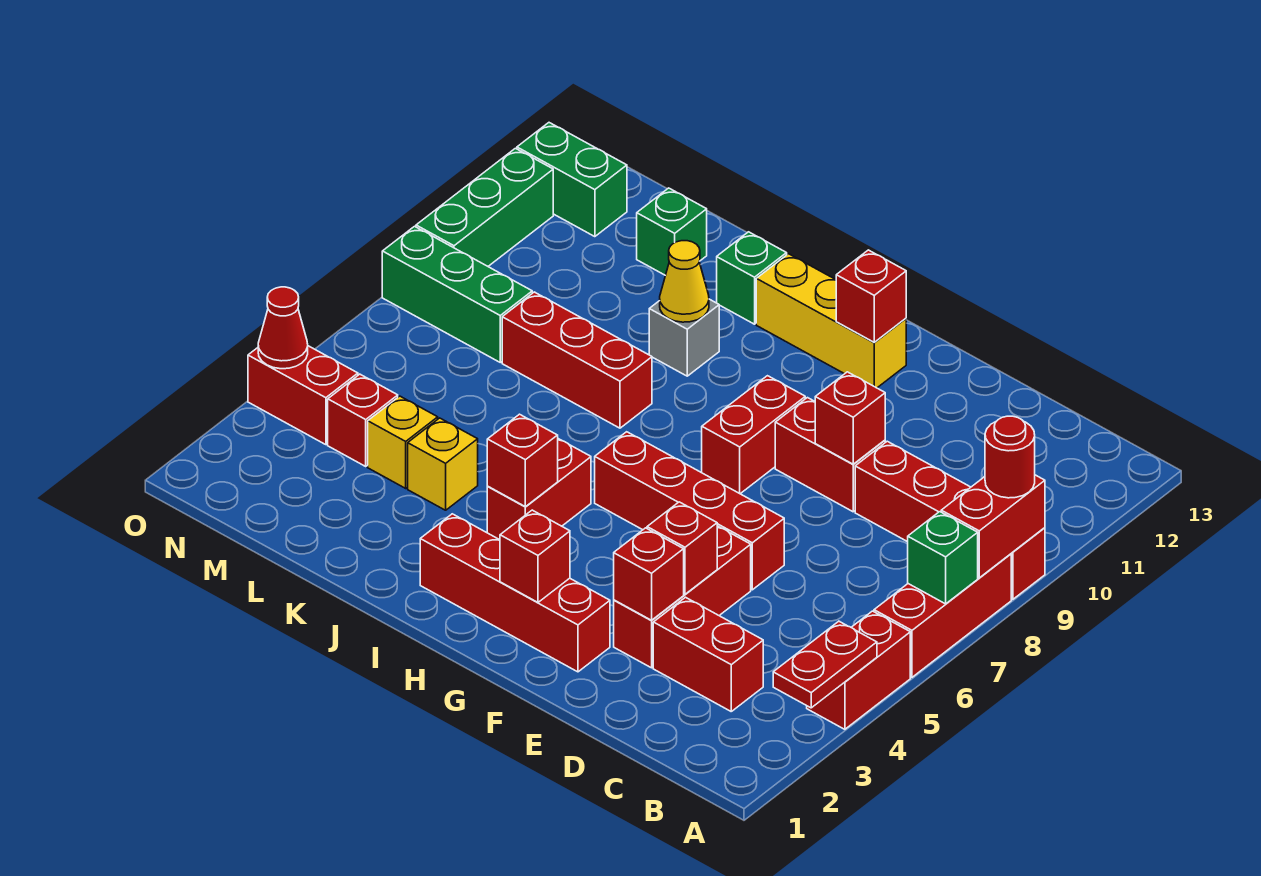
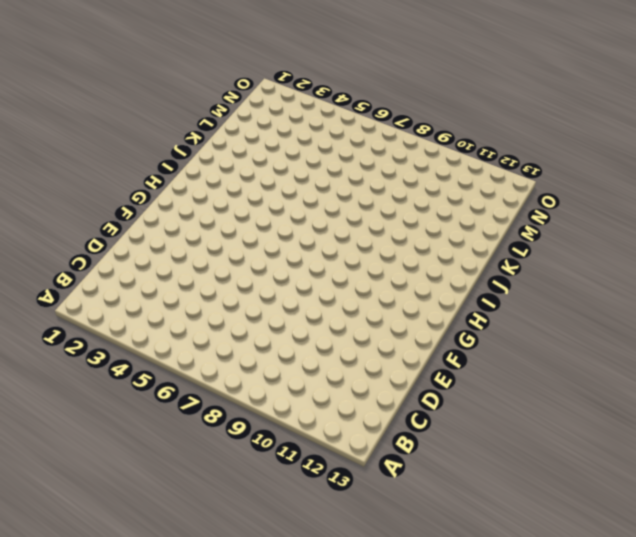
none -> red 1x2 brick [807,611,910,729]
none -> red 1x3 brick [874,554,1011,677]
none -> red 1x4 brick [855,441,1045,599]
none -> red 1x2 brick [653,597,763,711]

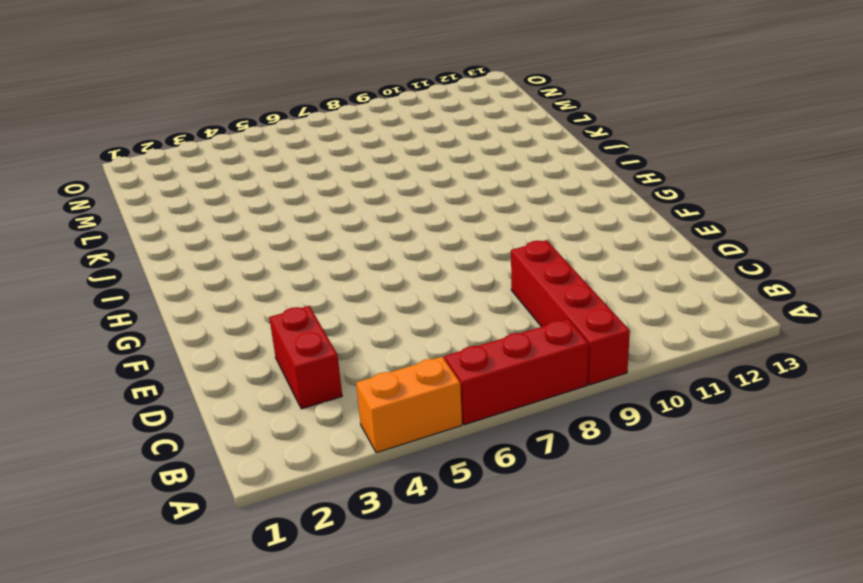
orange 1x2 brick [356,357,462,453] -> red 1x2 brick [807,611,910,729]
none -> red 1x3 brick [614,526,751,668]
none -> red 1x4 brick [595,432,784,590]
none -> red 1x2 brick [775,398,885,512]
none -> red 1x4 brick [420,514,610,672]

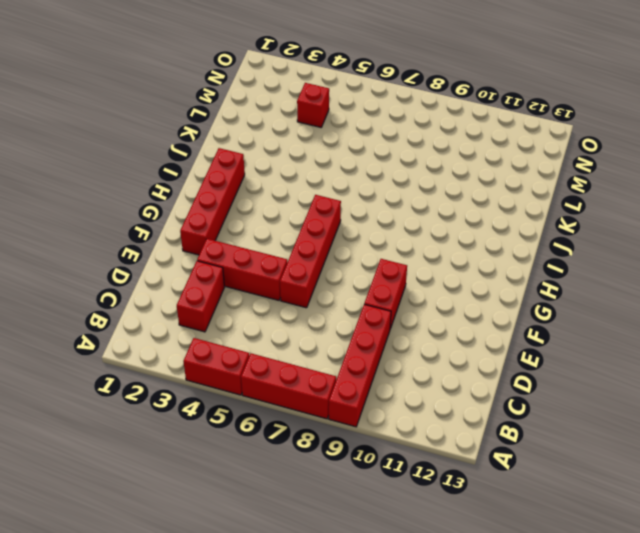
none -> red 1x2 brick [702,376,805,494]
none -> yellow 1x3 brick [756,254,906,388]
none -> red 1x2 brick [487,439,591,540]
none -> red 1x3 brick [502,292,652,428]

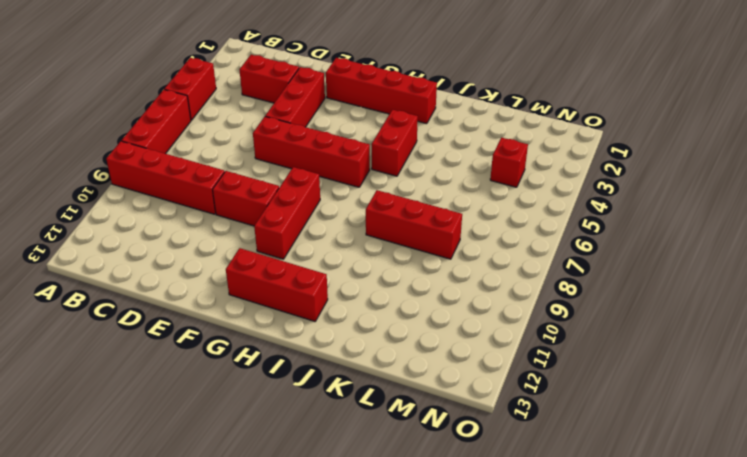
red 1x3 brick [254,167,320,259] -> red 1x2 brick [702,376,805,494]
red 1x3 brick [226,248,328,321] -> yellow 1x3 brick [756,254,906,388]
none -> grey 1x1 brick [649,299,719,376]
none -> green 1x1 brick [717,232,787,324]
none -> yellow 1x1 brick [408,418,478,510]
none -> yellow 1x1 brick [368,396,438,488]

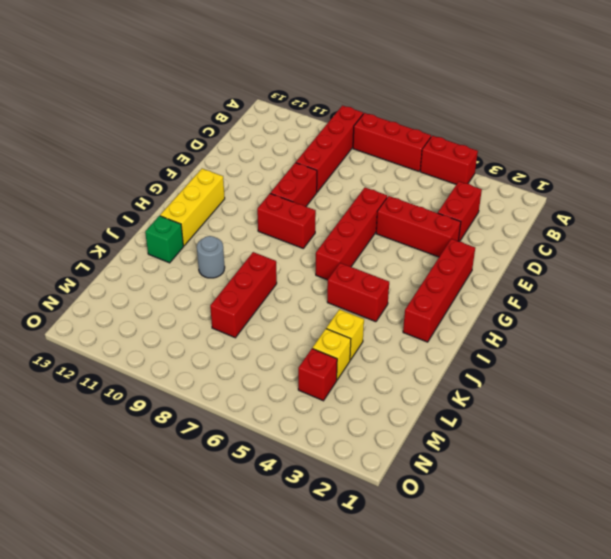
grey 1x1 round brick [197,236,225,278] -> grey 1x1 brick [649,299,719,376]
none -> green 1x1 brick [637,188,707,275]
none -> green 1x3 brick [382,226,532,362]
none -> red 1x2 brick [248,346,358,445]
none -> green 1x2 brick [517,123,627,237]

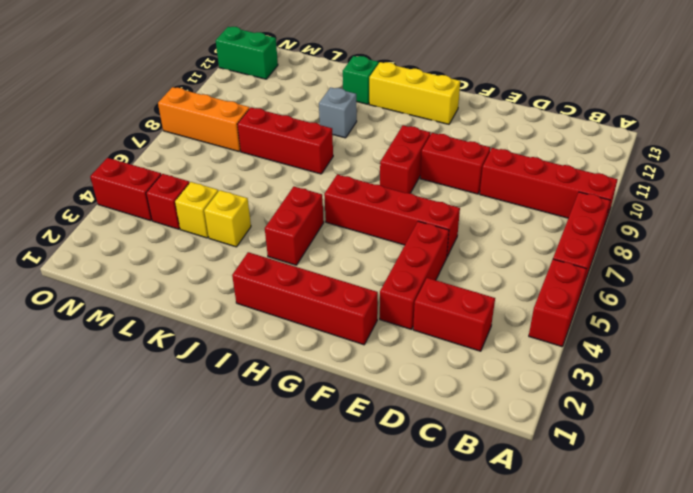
orange 1x3 brick [158,87,250,152] -> green 1x3 brick [382,226,532,362]
none -> green 1x1 brick [637,188,707,275]
none -> green 1x3 brick [416,148,553,266]
none -> red 1x2 plate [773,621,877,708]
none -> green 1x1 brick [908,512,978,604]

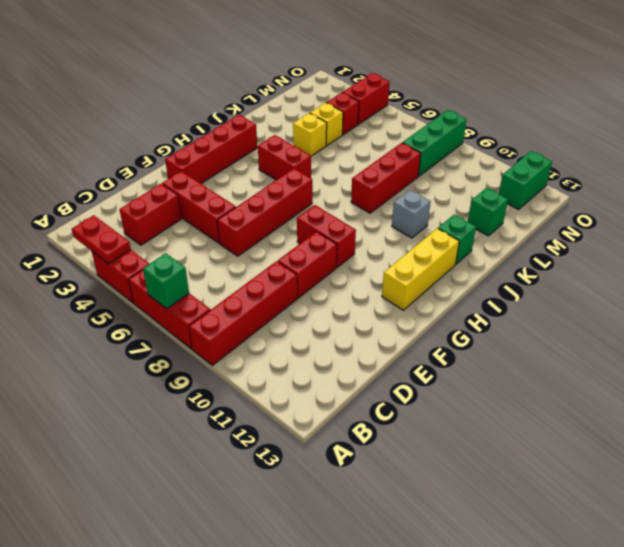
none -> green 1x3 brick [416,148,553,266]
none -> red 1x2 brick [941,475,1045,578]
none -> red 1x1 brick [614,528,684,620]
none -> red 1x1 brick [647,502,717,594]

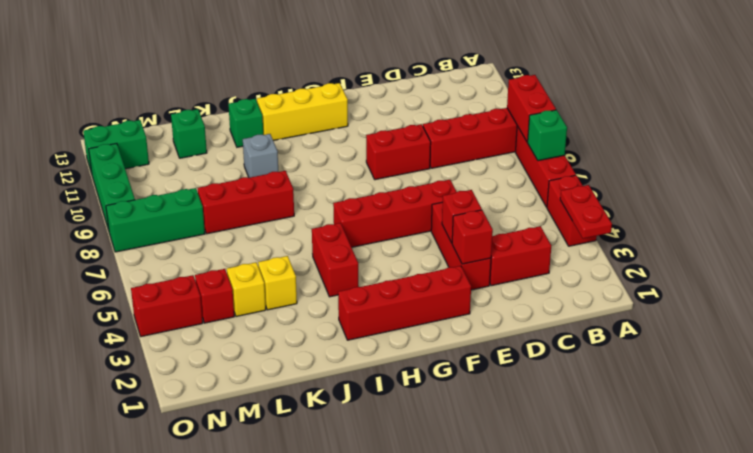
none -> red 1x2 brick [702,376,805,494]
none -> red 1x1 brick [815,372,885,464]
none -> red 1x1 brick [500,510,570,602]
none -> red 1x1 brick [836,250,906,342]

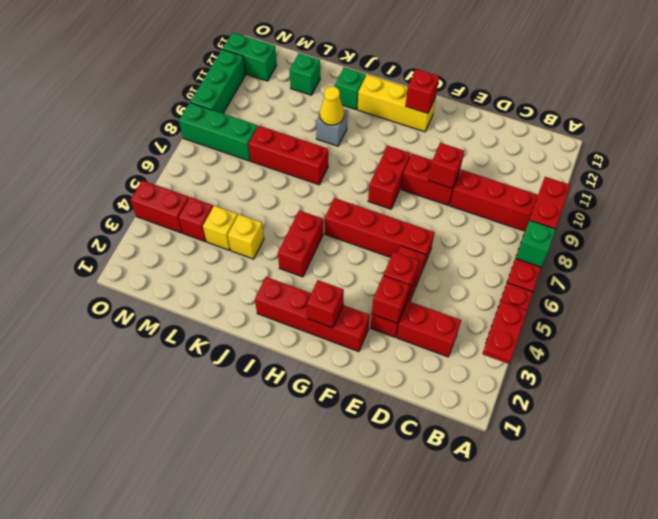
none -> red 1x1 brick [487,414,558,507]
none -> red 1x1 cone [258,287,308,369]
none -> red 1x1 round brick [985,416,1035,498]

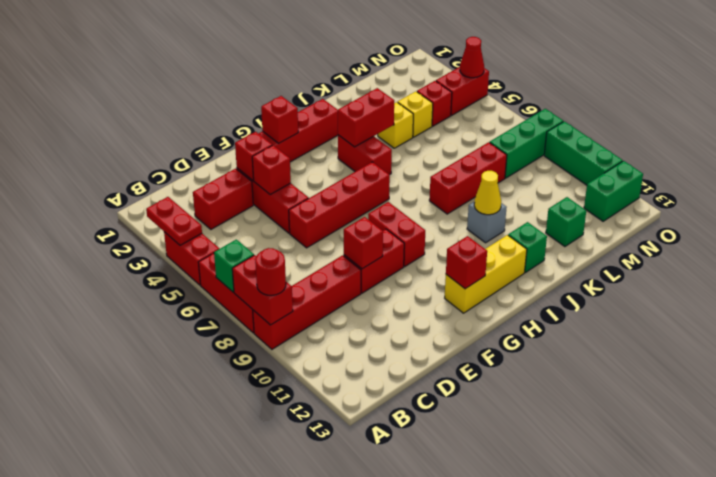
red 1x2 brick [338,88,394,147] -> red 1x1 brick [487,414,558,507]

